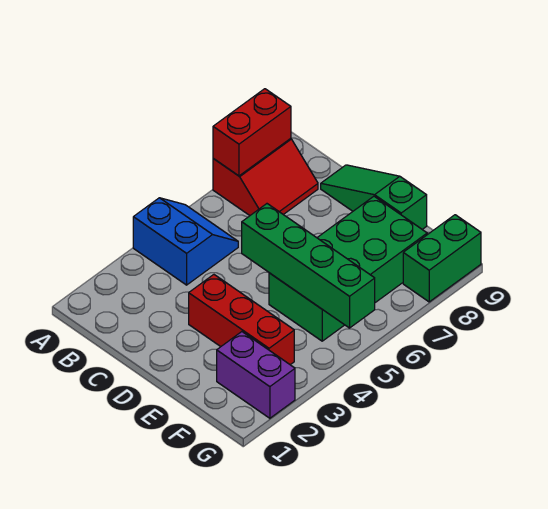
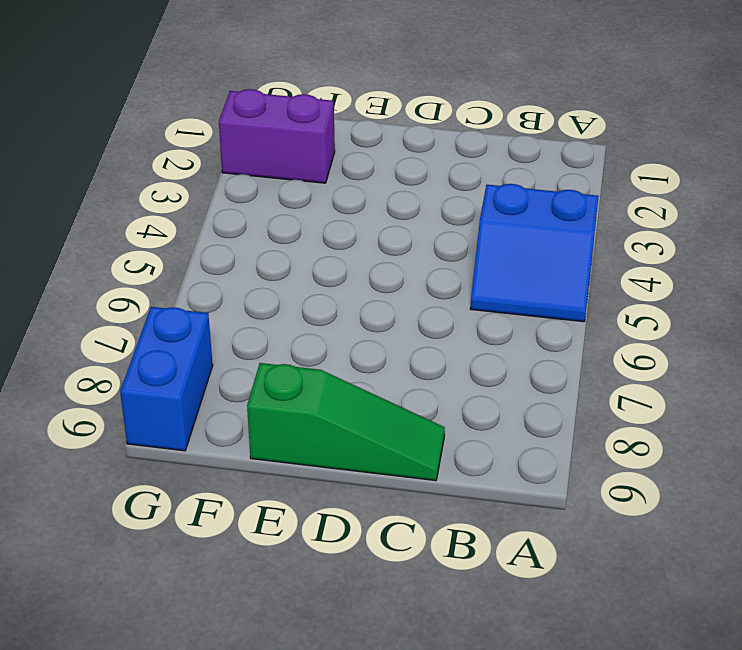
blue 1x2 brick [120,307,213,451] -> green 1x2 brick [403,215,481,302]
none -> red 2x2 slope [213,138,318,215]
none -> red 1x3 brick [189,275,294,365]

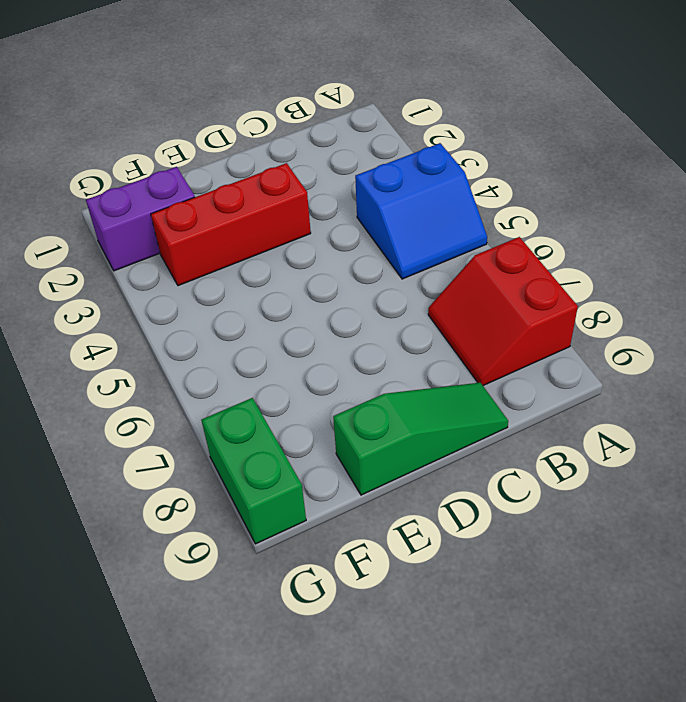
none -> green 2x4 brick [269,196,427,341]
none -> red 1x2 brick [213,89,291,176]

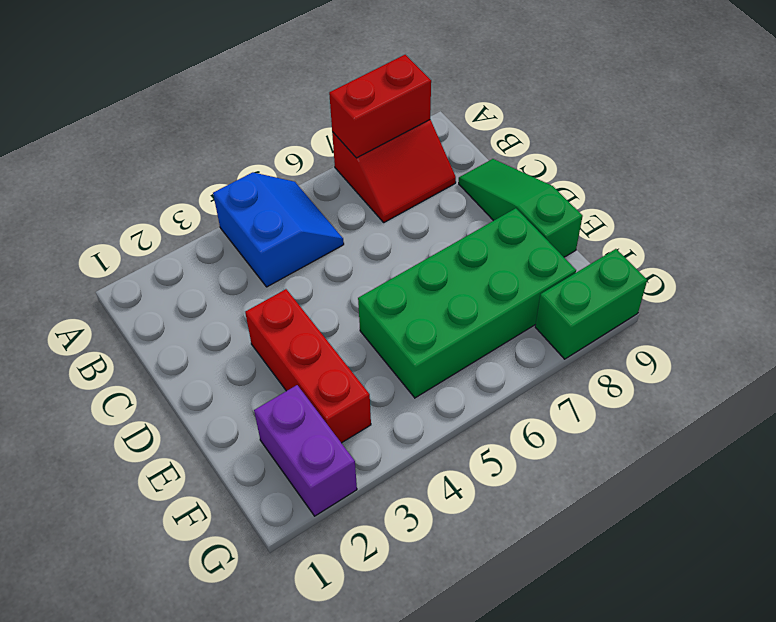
none -> green 1x4 brick [242,204,375,328]

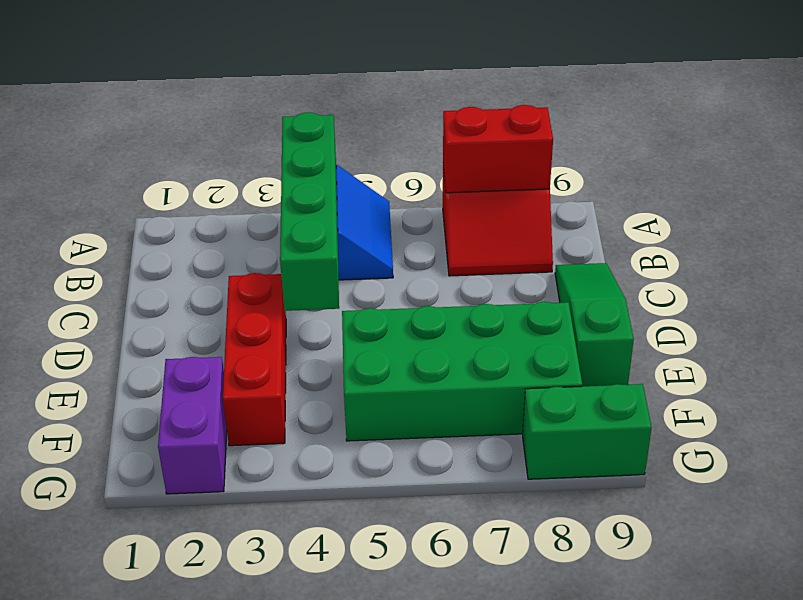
green 1x4 brick [280,113,339,311] -> green 1x4 brick moved to [242,204,375,328]

